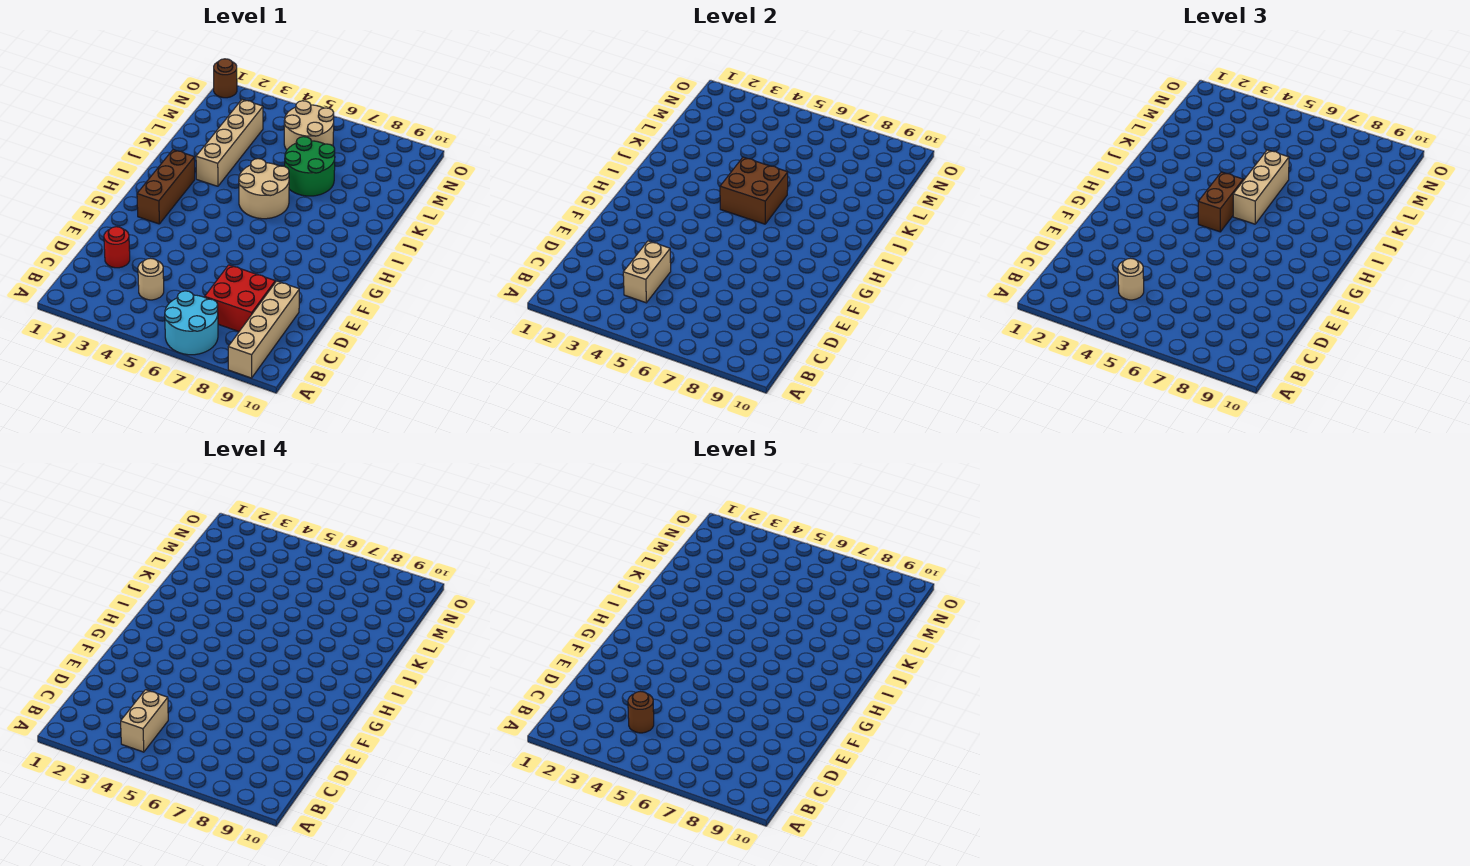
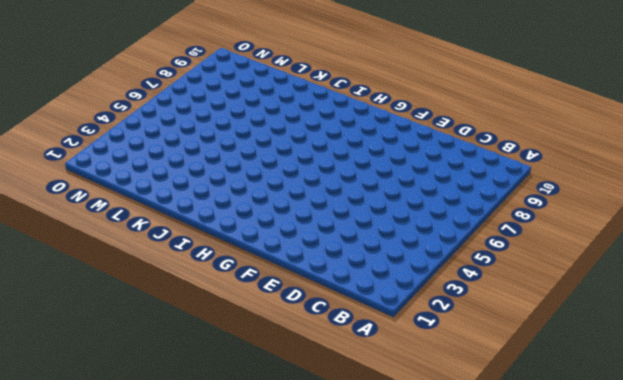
none -> cyan 2x2 round brick [165,291,218,355]
none -> tan 1x4 brick [228,281,299,378]
none -> tan 1x1 round brick [138,258,164,300]

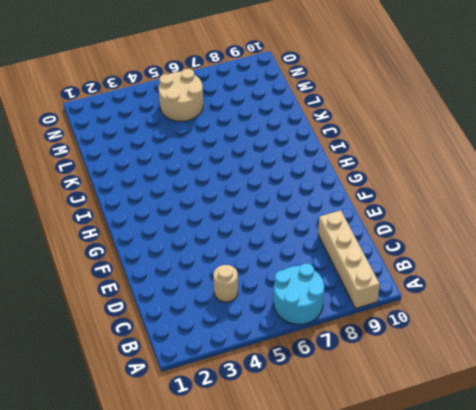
none -> red 2x2 brick [205,265,275,331]
none -> red 1x1 round brick [104,227,130,268]
none -> brown 1x3 brick [137,150,195,224]

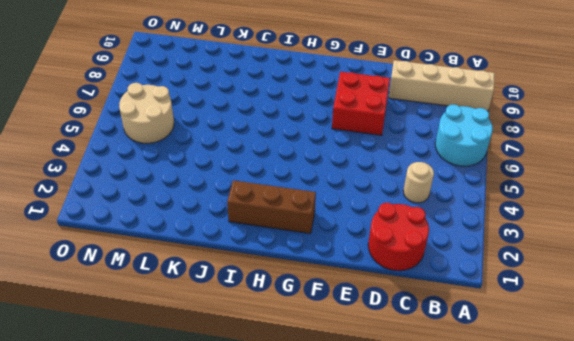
red 2x2 round brick [368,203,429,271] -> red 1x1 round brick [104,227,130,268]
red 2x2 brick [332,72,390,135] -> red 2x2 brick moved to [205,265,275,331]
none -> tan 2x2 round brick [239,159,289,219]
none -> tan 1x4 brick [196,100,263,186]
none -> green 2x2 round brick [285,137,335,196]

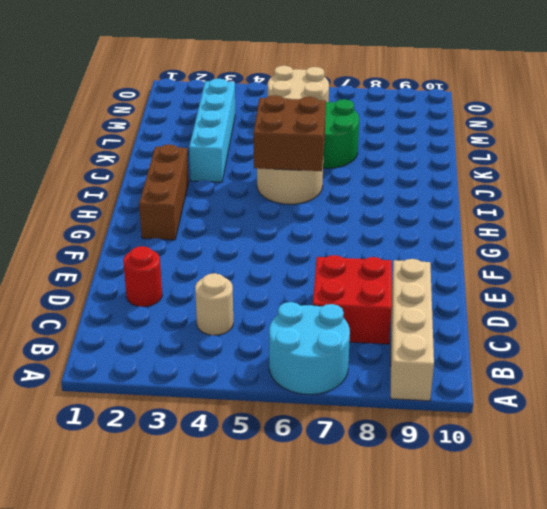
cyan 1x4 brick [189,79,235,182] -> tan 1x4 brick [196,100,263,186]
none -> brown 1x1 round brick [214,59,237,98]
none -> tan 1x2 brick [623,241,671,303]
none -> tan 1x1 round brick [1118,258,1144,300]

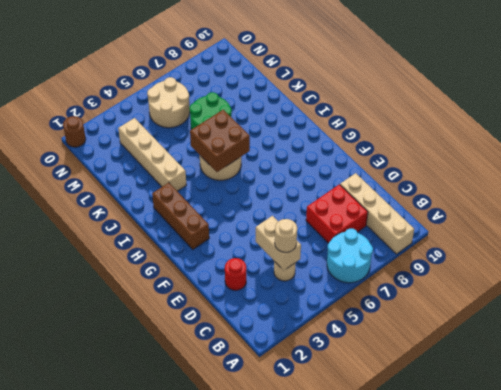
none -> brown 1x2 brick [1198,172,1243,232]
none -> tan 1x3 brick [1233,150,1289,224]
none -> tan 1x2 brick [121,690,168,752]

